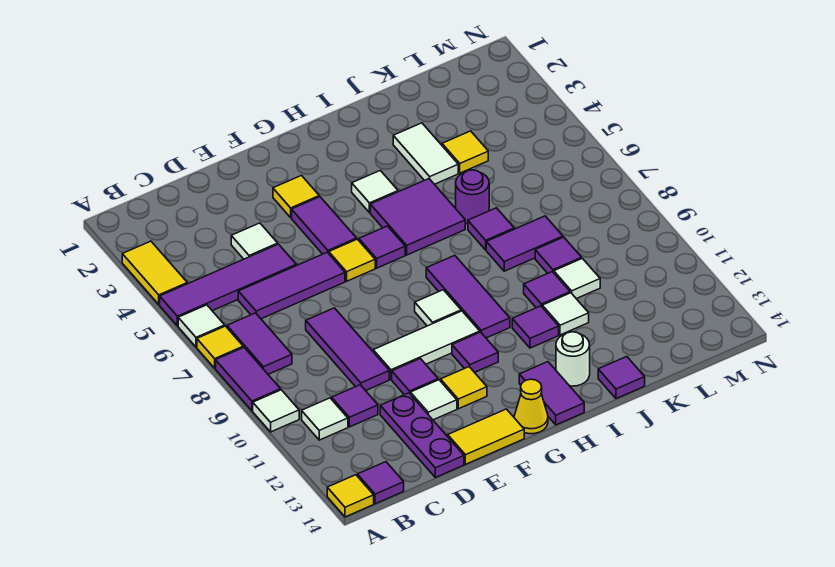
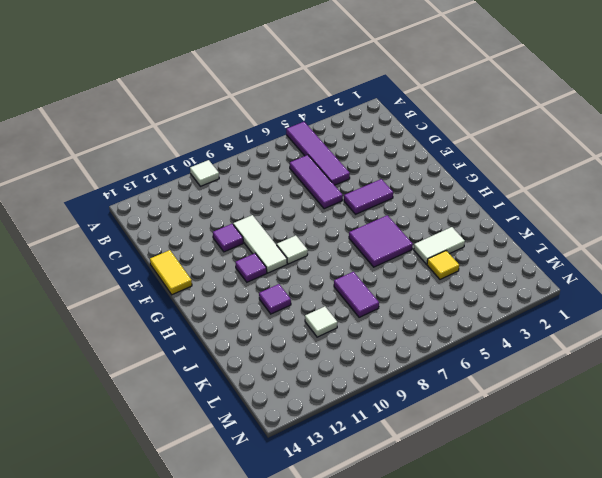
none -> yellow 1x2 tile [122,241,187,304]
none -> white 1x1 tile [178,305,225,347]
none -> yellow 1x1 tile [197,326,243,368]
none -> purple 1x2 tile [216,347,281,411]

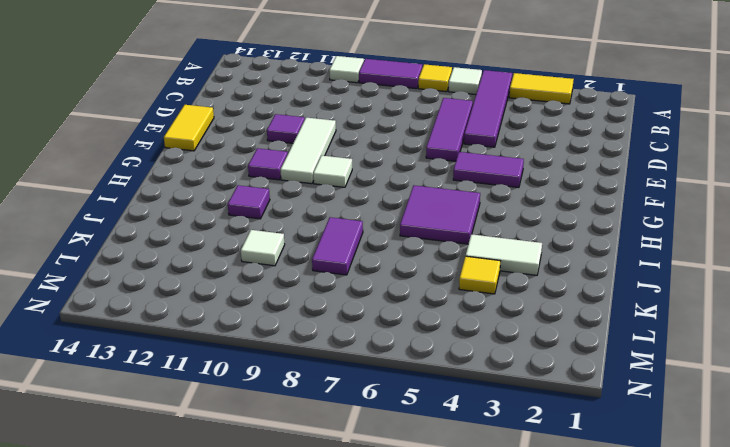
none -> yellow 1x1 tile [327,475,374,517]
none -> purple 1x2 tile [227,313,292,374]
none -> white 1x1 tile [302,398,348,440]
none -> purple 1x1 tile [357,462,404,504]

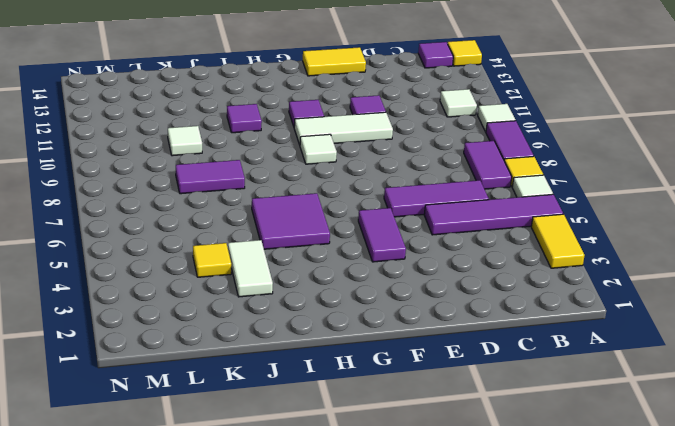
none -> purple 1x1 tile [332,385,378,427]
none -> white 1x1 tile [231,223,278,259]
none -> purple 1x3 tile [306,308,389,391]
none -> purple 1x3 plate [380,393,464,477]

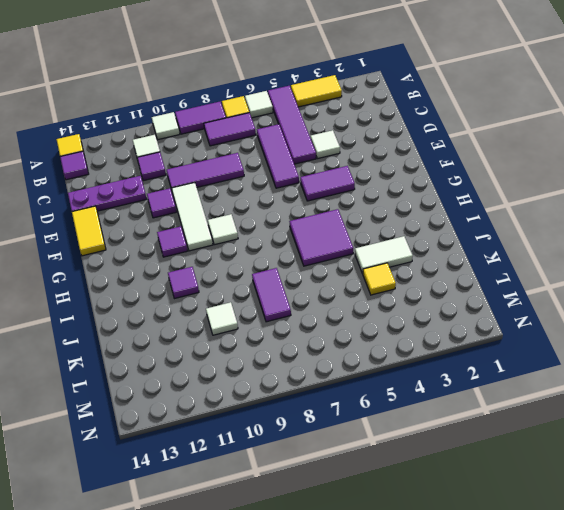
none -> white 1x1 tile [410,380,457,420]
none -> yellow 1x1 tile [273,176,319,217]
none -> yellow 1x1 tile [329,239,375,281]
none -> yellow 1x1 tile [441,367,487,409]

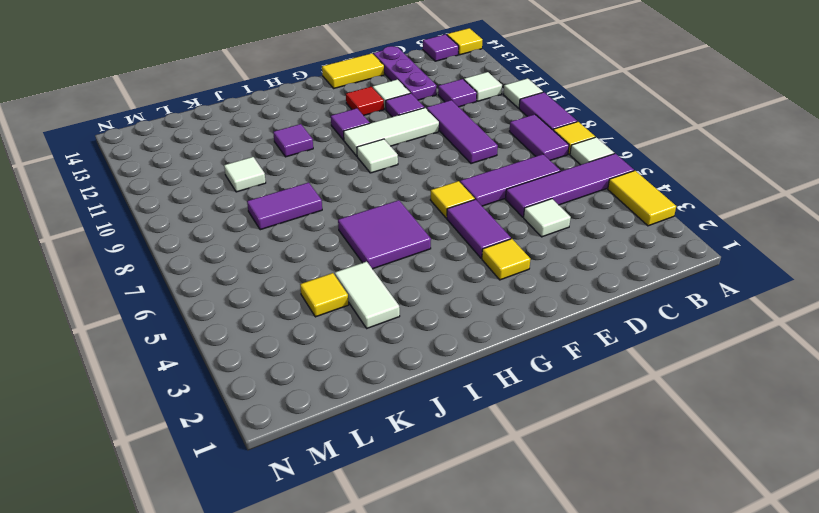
red 1x1 tile [346,87,384,115] -> yellow 1x1 tile [441,367,487,409]
none -> purple 1x1 tile [359,226,405,268]
none -> yellow 1x1 cone [514,379,548,434]
none -> white 1x1 tile [352,170,398,213]
none -> purple 1x3 tile [426,255,510,338]

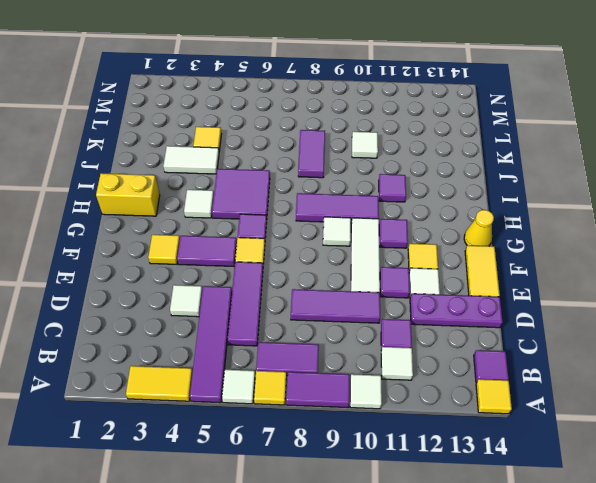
yellow 1x2 brick [96,173,160,216] -> none
none -> purple 1x2 tile [519,362,584,425]
none -> white 1x1 round brick [556,332,590,386]
none -> purple 1x1 round brick [456,170,489,224]
none -> purple 1x1 tile [468,208,514,250]

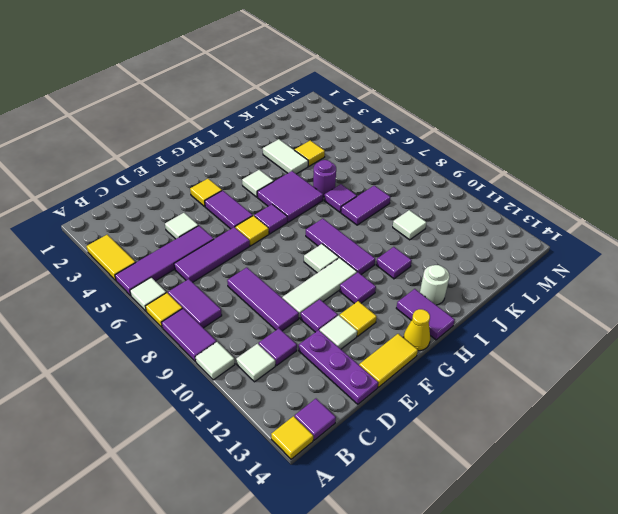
none -> purple 1x1 tile [524,272,570,308]
none -> white 1x1 tile [542,293,589,335]
none -> purple 1x1 tile [598,357,645,399]
none -> purple 1x1 tile [535,237,582,273]

